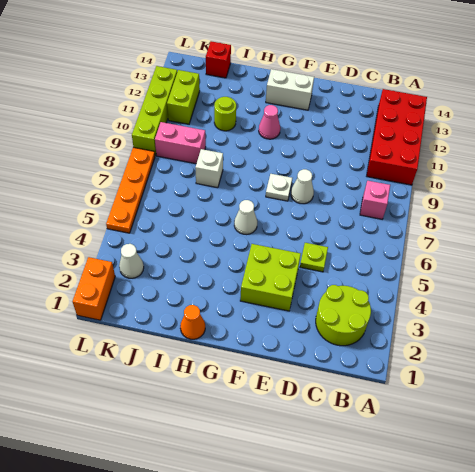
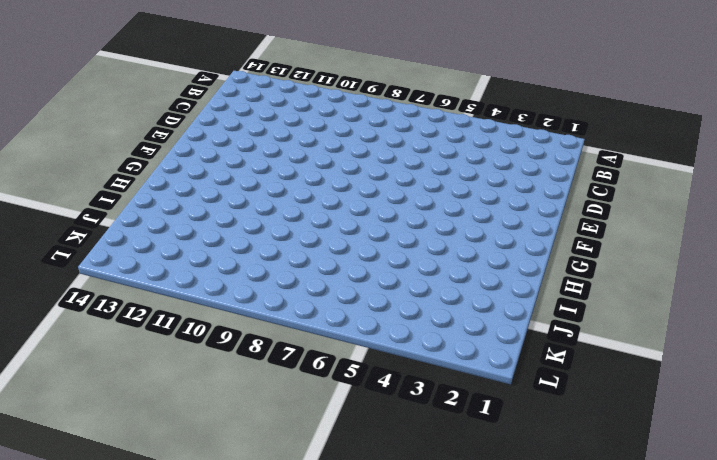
none -> red 2x4 brick [367,89,427,185]
none -> lime 2x2 round brick [316,285,371,346]
none -> pink 1x1 brick [360,181,390,219]

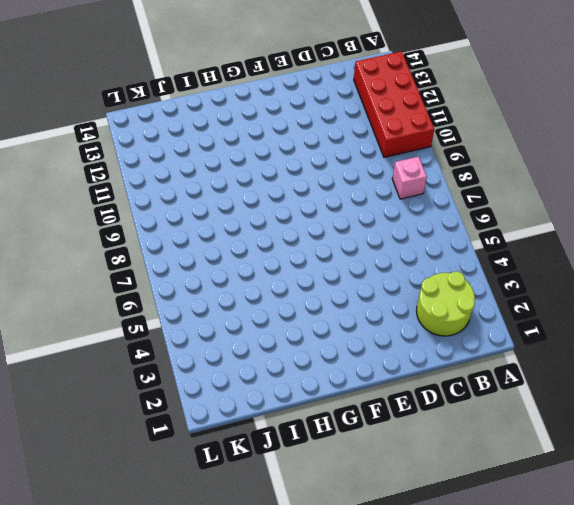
none -> lime 1x1 plate [300,243,328,272]
none -> lime 2x2 brick [240,244,301,311]
none -> white 1x1 cone [291,169,314,204]

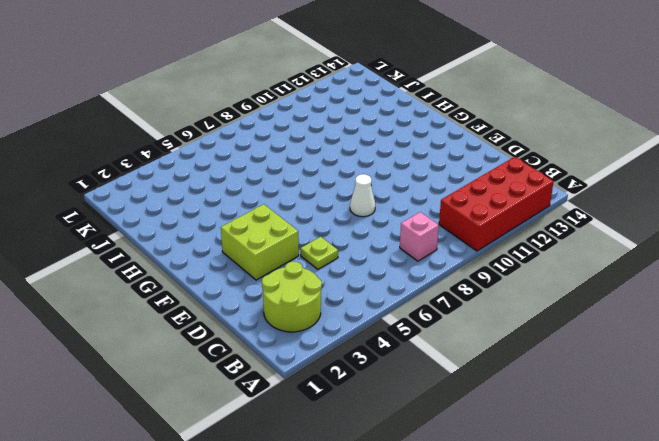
none -> white 1x1 plate [266,174,292,201]
none -> white 1x2 brick [266,69,314,110]
none -> white 1x1 cone [234,200,257,235]

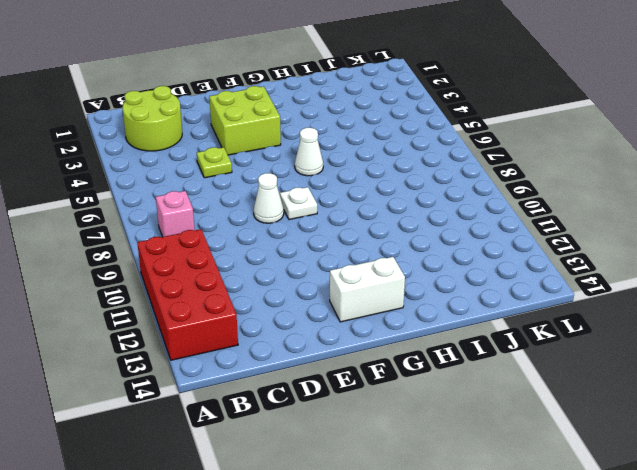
none -> pink 1x1 cone [259,105,280,139]
none -> orange 1x1 cone [180,305,205,339]
none -> white 1x1 brick [195,149,223,188]

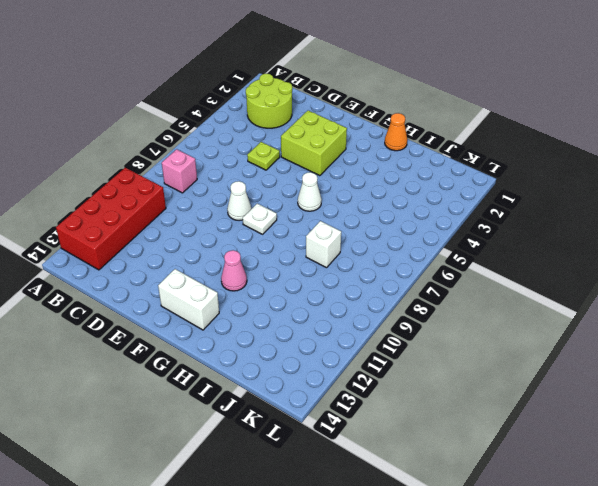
none -> lime 1x1 round brick [214,97,236,131]
none -> pink 1x2 brick [155,122,206,164]
none -> red 1x1 brick [206,41,231,78]

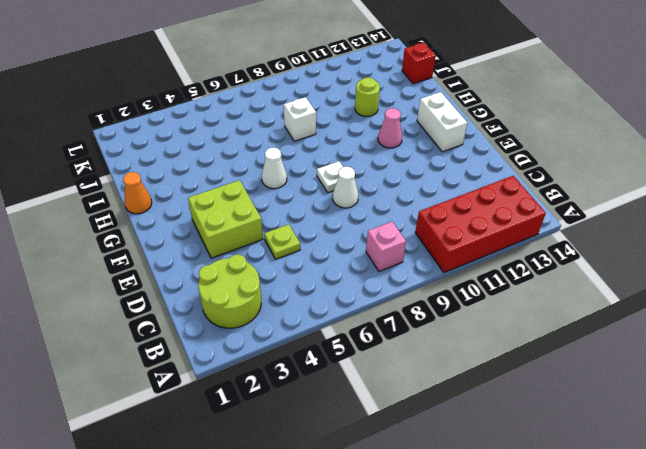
none -> pink 1x2 brick [155,122,206,164]
none -> white 1x1 cone [119,244,144,278]
none -> lime 1x2 brick [167,70,200,124]

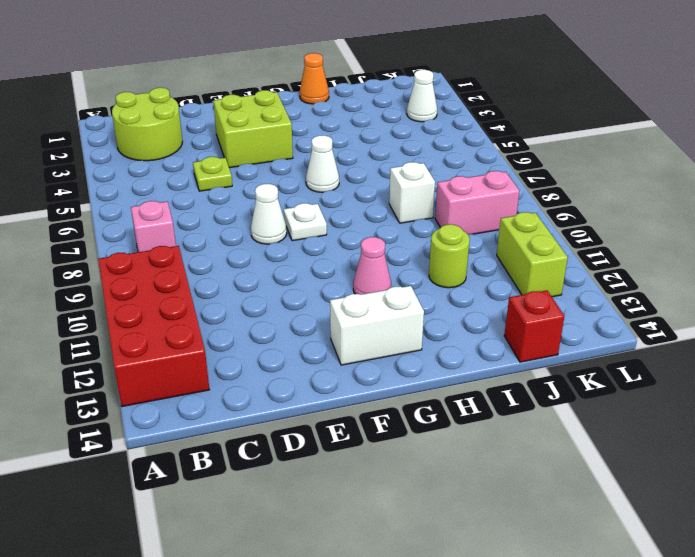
none -> orange 1x2 brick [73,257,115,320]
none -> orange 1x4 plate [106,147,155,233]
none -> lime 1x4 brick [132,66,177,155]

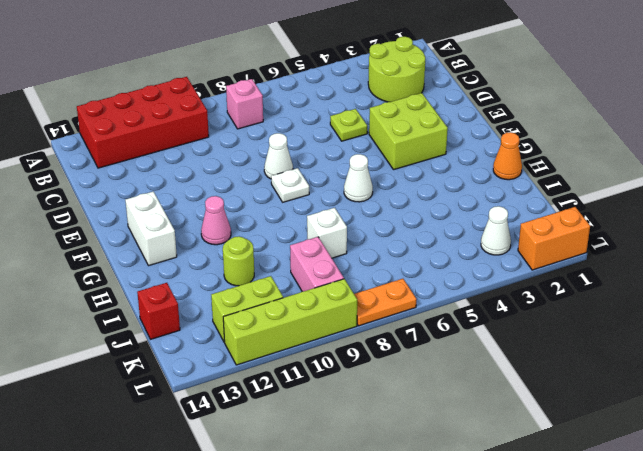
orange 1x2 plate [354,279,416,326] -> orange 1x4 plate [106,147,155,233]

